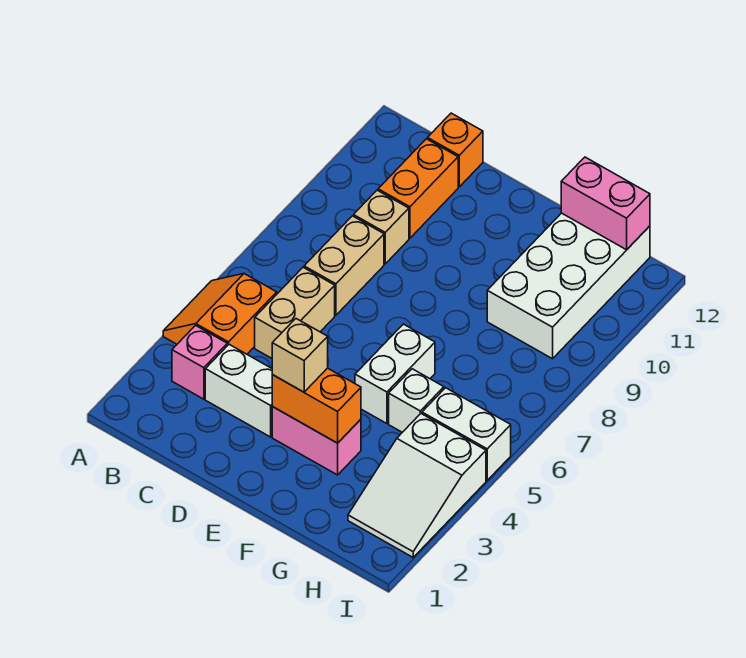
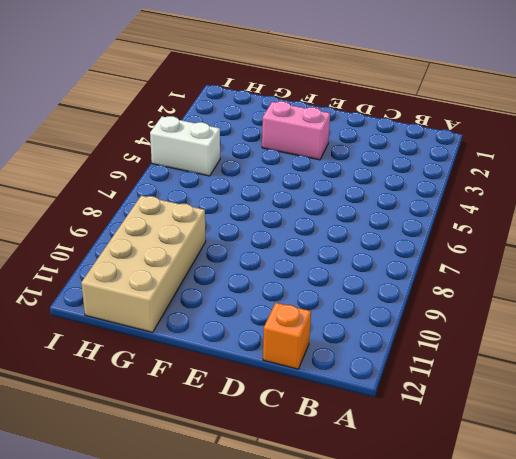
tan 2x4 brick [81,196,206,332] -> white 2x4 brick [487,213,650,359]
none -> orange 2x2 slope [163,274,277,354]
none -> pink 1x1 brick [172,325,227,399]
none -> white 1x2 brick [205,345,272,437]

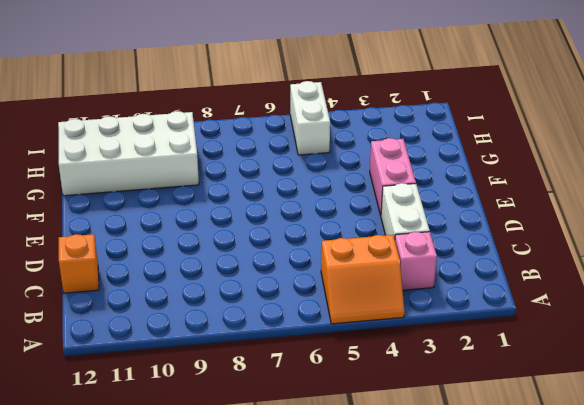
none -> tan 1x2 brick [255,267,335,358]
none -> tan 1x2 brick [304,216,384,315]
none -> tan 1x1 brick [354,190,409,264]

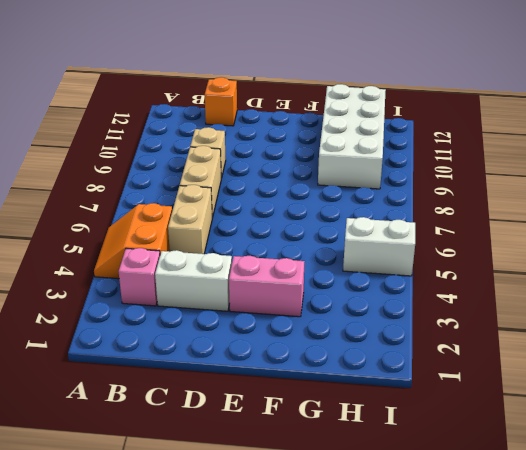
none -> orange 1x2 brick [378,139,458,238]
none -> white 1x2 brick [355,324,435,424]
none -> white 1x1 brick [389,369,444,432]

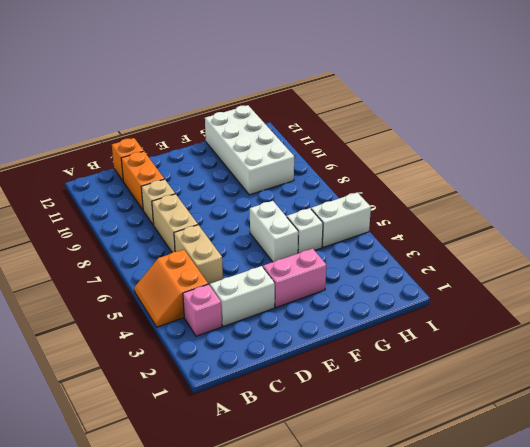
none -> white 2x3 slope [348,414,486,557]
none -> orange 1x2 brick [272,368,361,443]
none -> pink 1x2 brick [561,157,650,250]

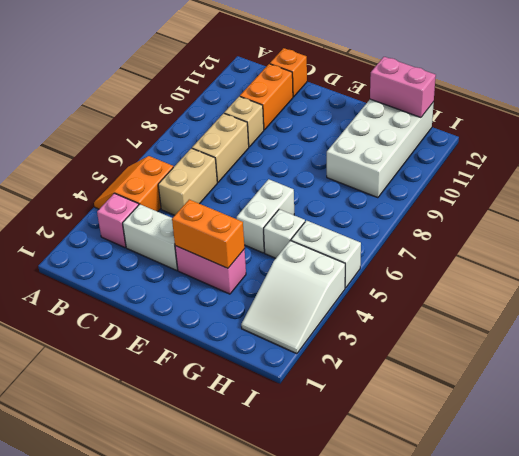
none -> tan 1x1 brick [272,319,328,392]

